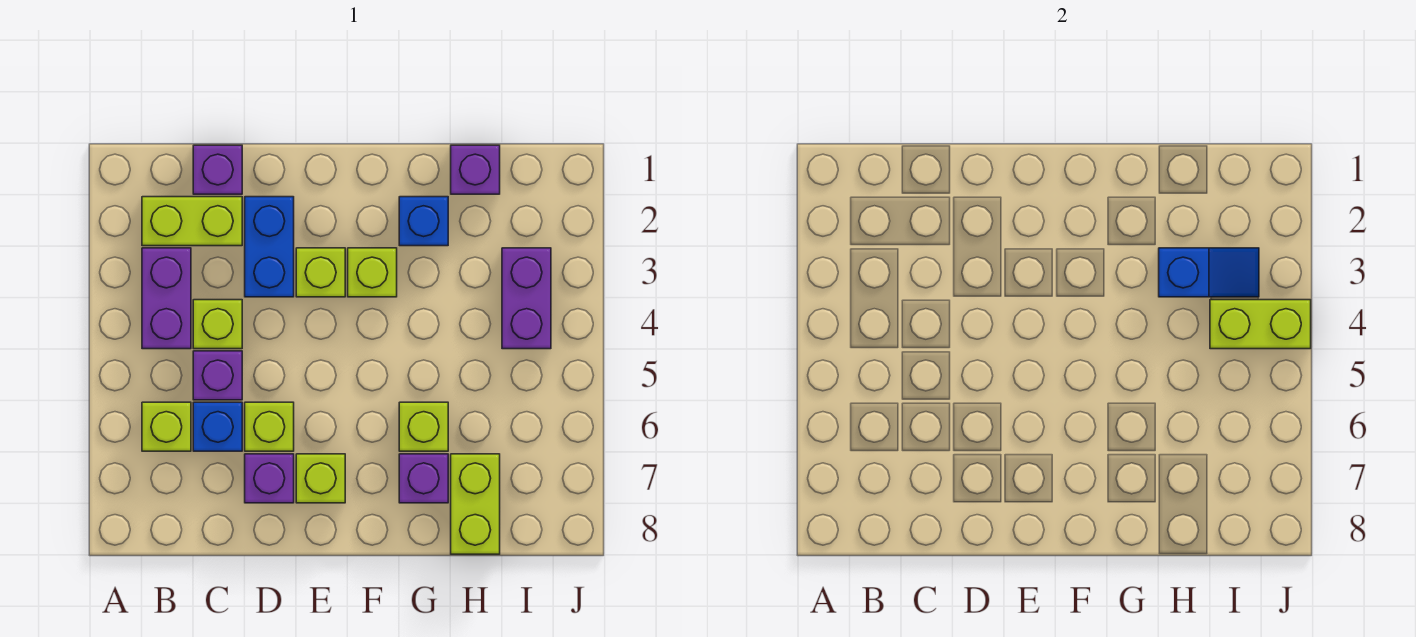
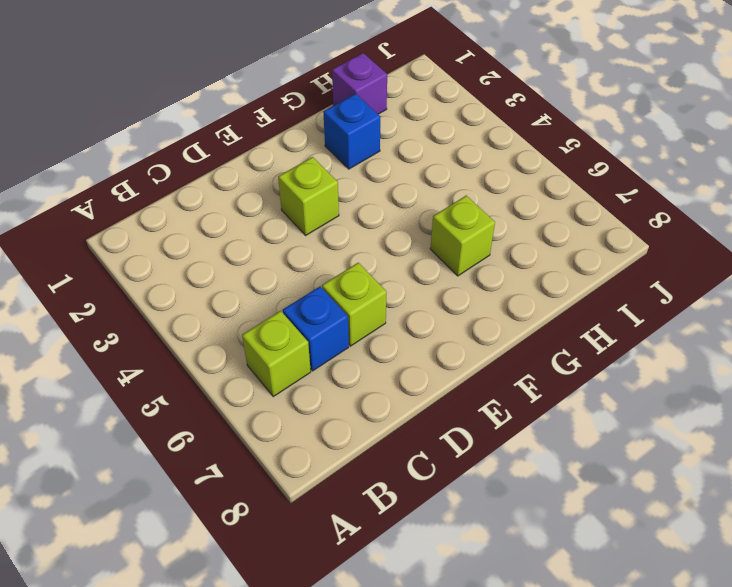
none -> lime 1x2 brick [142,197,242,246]
none -> purple 1x2 brick [142,248,191,349]
none -> purple 1x1 brick [193,145,242,194]

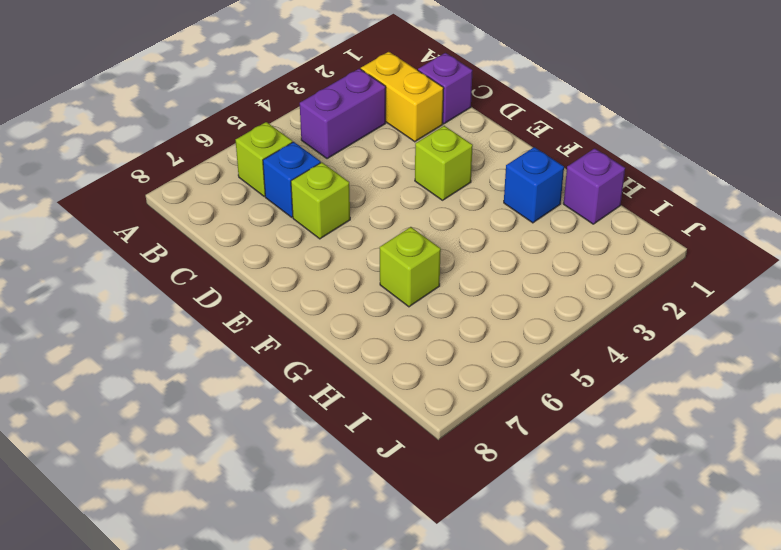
yellow 1x2 brick [361,52,444,142] -> lime 1x2 brick [142,197,242,246]
none -> lime 1x1 brick [193,300,242,349]
none -> purple 1x1 brick [193,351,242,400]
none -> blue 1x2 brick [245,197,294,297]

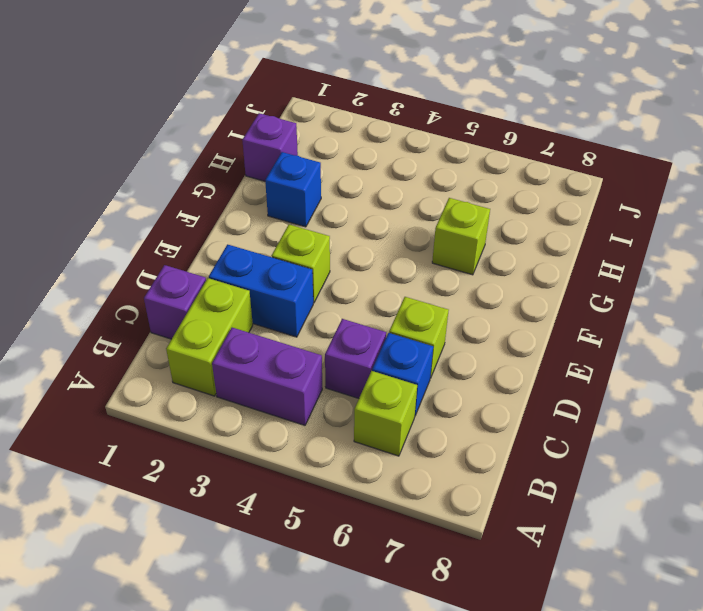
none -> lime 1x1 brick [193,300,242,349]
none -> purple 1x1 brick [245,454,294,503]
none -> lime 1x1 brick [296,454,345,503]

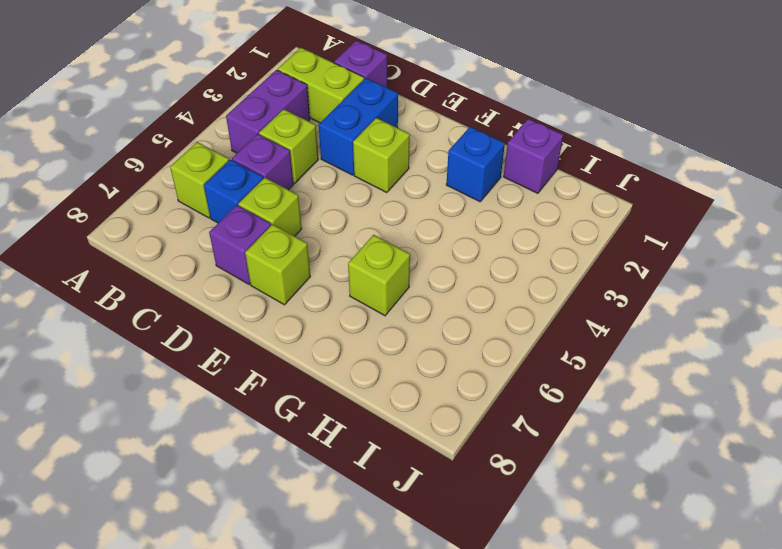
none -> lime 1x1 brick [348,248,397,297]
none -> purple 1x1 brick [399,454,448,503]
none -> lime 1x2 brick [451,454,500,554]

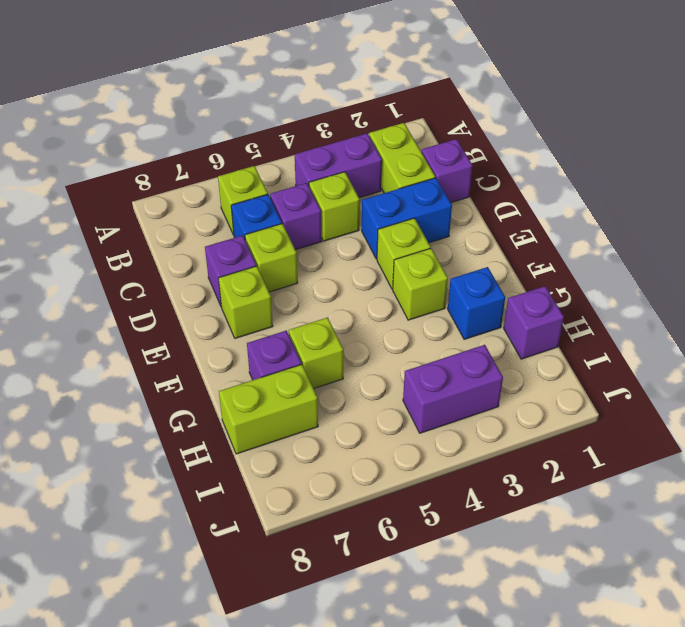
none -> blue 1x2 slope [1159,248,1259,297]
none -> lime 1x2 brick [1210,300,1311,349]

